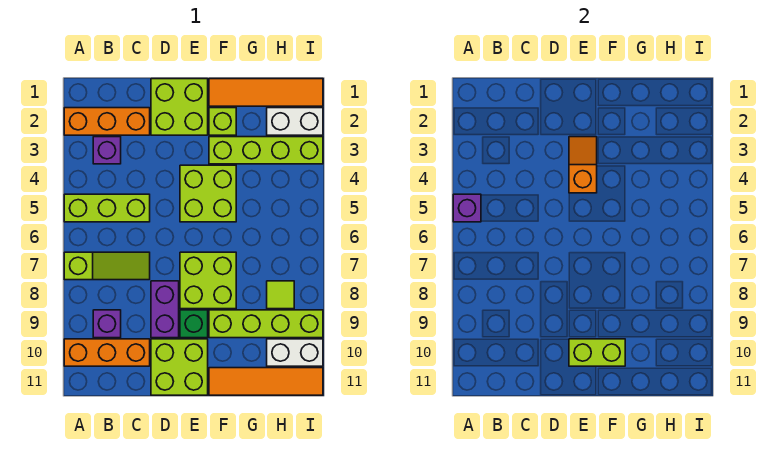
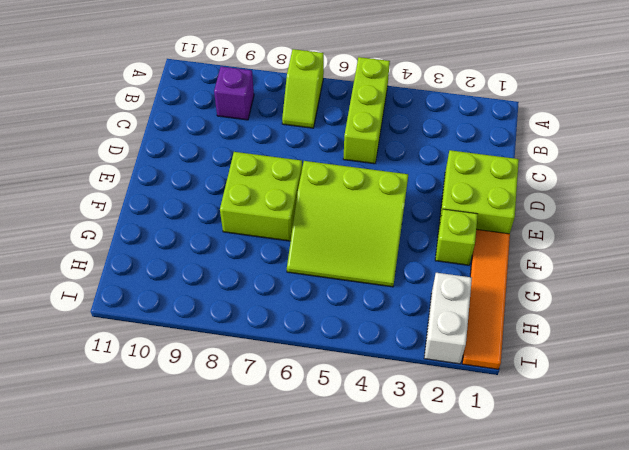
lime 1x2 slope [282,49,324,128] -> lime 1x3 slope [64,252,150,280]
lime 3x3 slope [287,161,408,287] -> lime 2x2 brick [180,165,236,222]
none -> orange 1x3 brick [64,108,150,135]
none -> orange 1x3 brick [64,339,150,366]
none -> purple 1x1 brick [93,137,121,164]

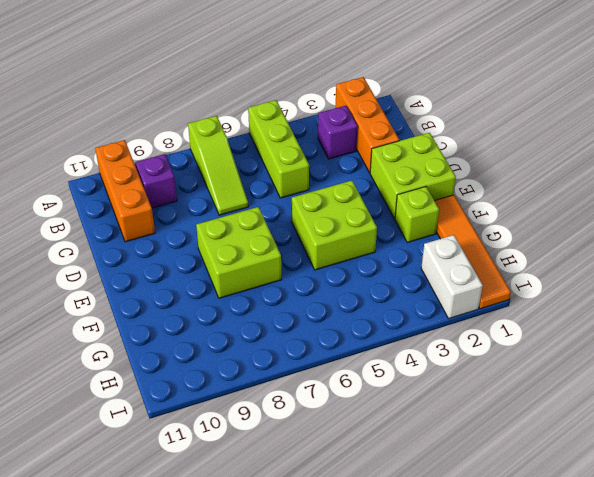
none -> purple 1x2 brick [151,281,179,338]
none -> lime 2x2 brick [151,339,208,395]
none -> green 1x1 brick [180,310,208,338]

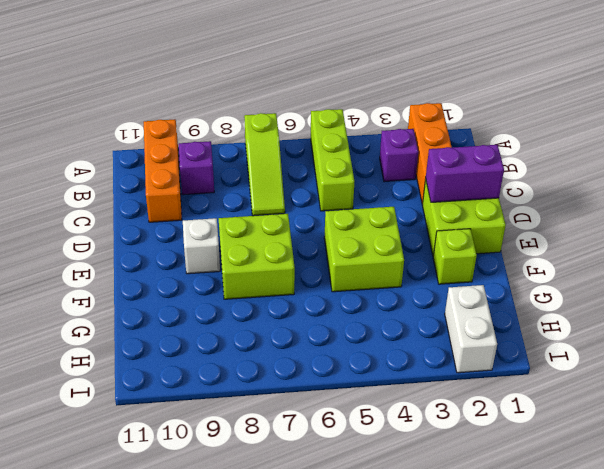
purple 1x2 brick [426,145,504,202] -> purple 1x2 brick moved to [151,281,179,338]
white 1x1 brick [183,218,220,274] -> green 1x1 brick [180,310,208,338]
none -> lime 2x2 brick [151,339,208,395]
none -> orange 1x4 tile [209,79,323,106]
none -> lime 1x4 brick [209,137,323,164]

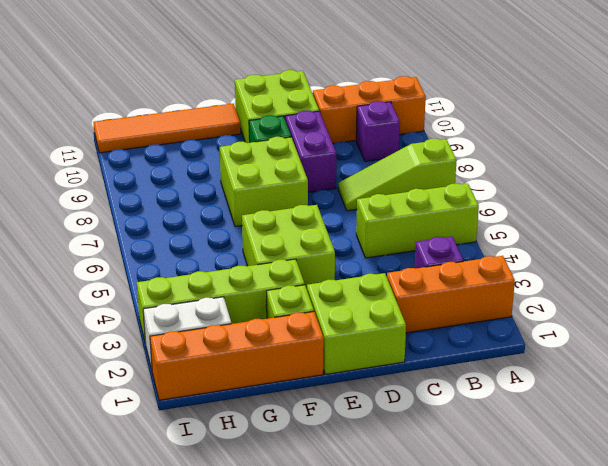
orange 1x4 brick [150,312,324,400] -> orange 1x4 tile [209,79,323,106]
none -> lime 1x4 brick [209,310,323,338]
none -> lime 1x1 tile [267,281,294,309]
none -> white 1x2 brick [267,339,323,366]

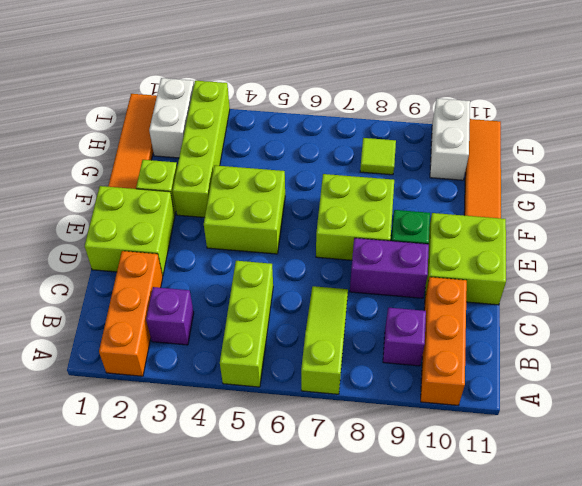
none -> lime 1x4 brick [209,310,323,338]
none -> purple 1x1 brick [453,194,481,222]
none -> orange 1x2 slope [569,137,597,193]

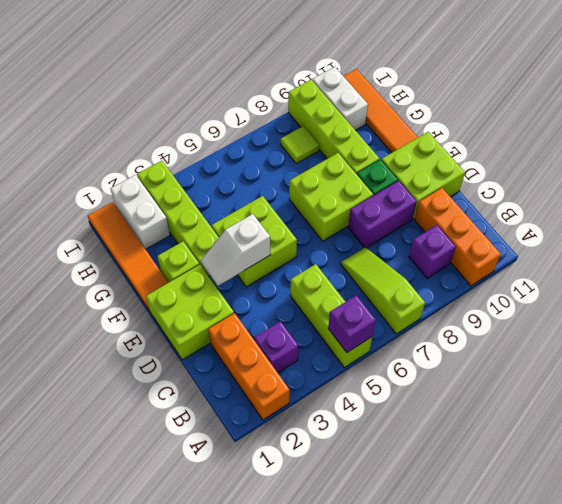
white 1x2 slope [201,214,271,286] -> orange 1x2 slope [569,137,597,193]
none -> lime 1x2 brick [569,339,625,366]

